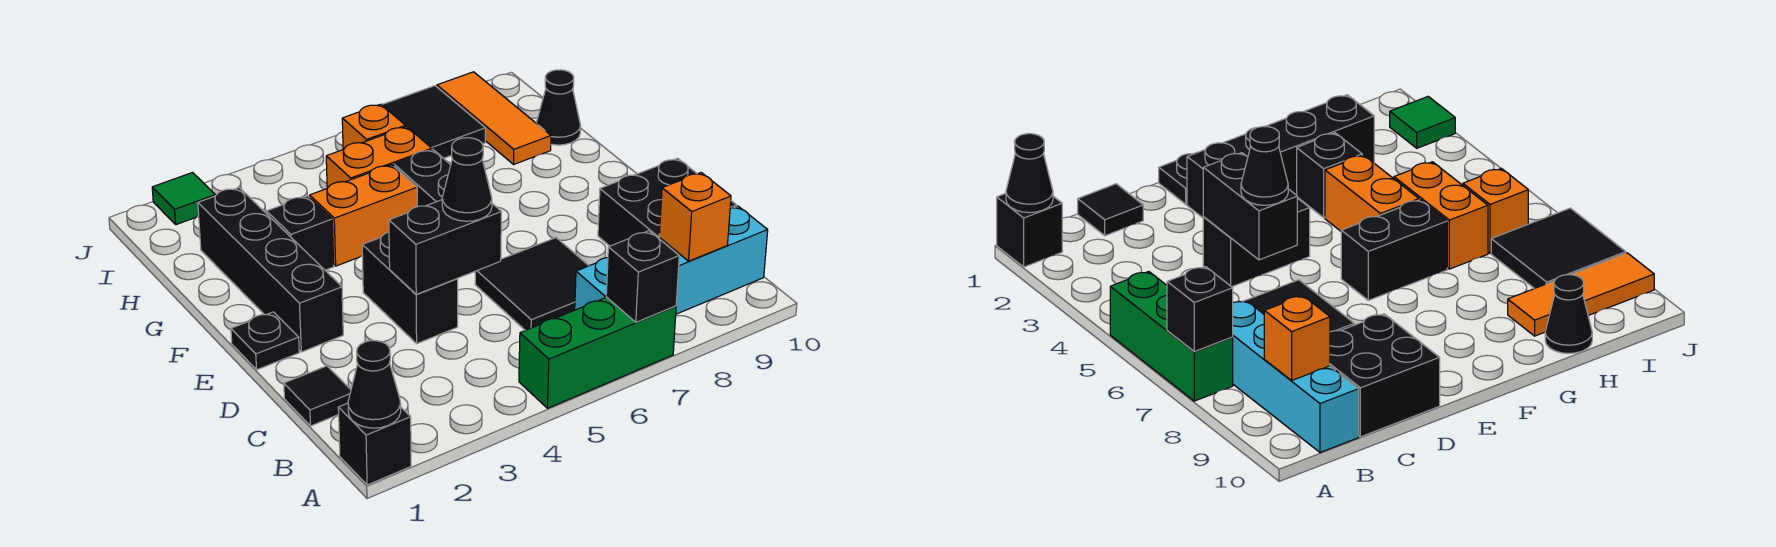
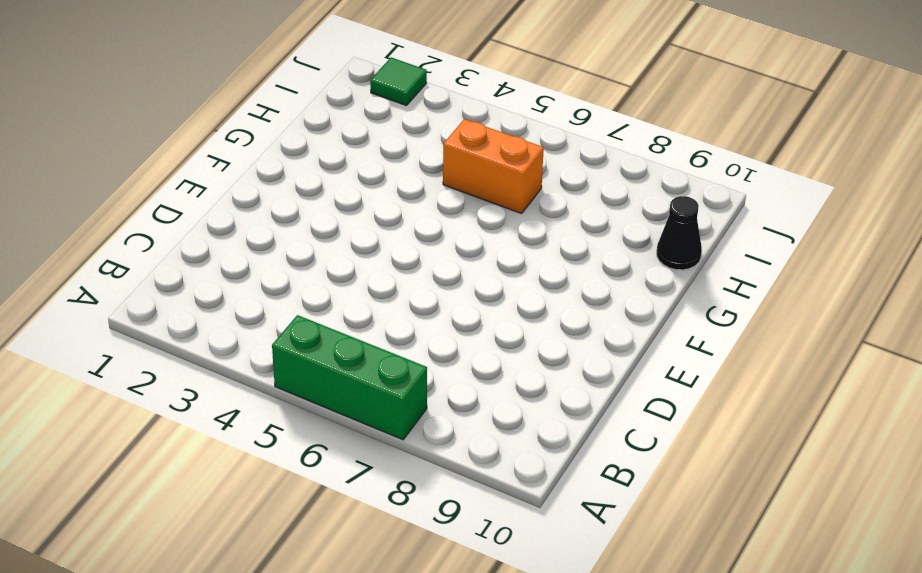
none -> black 1x1 brick [338,403,411,485]
none -> cyan 1x4 brick [575,206,768,314]
none -> black 1x1 tile [284,366,351,426]

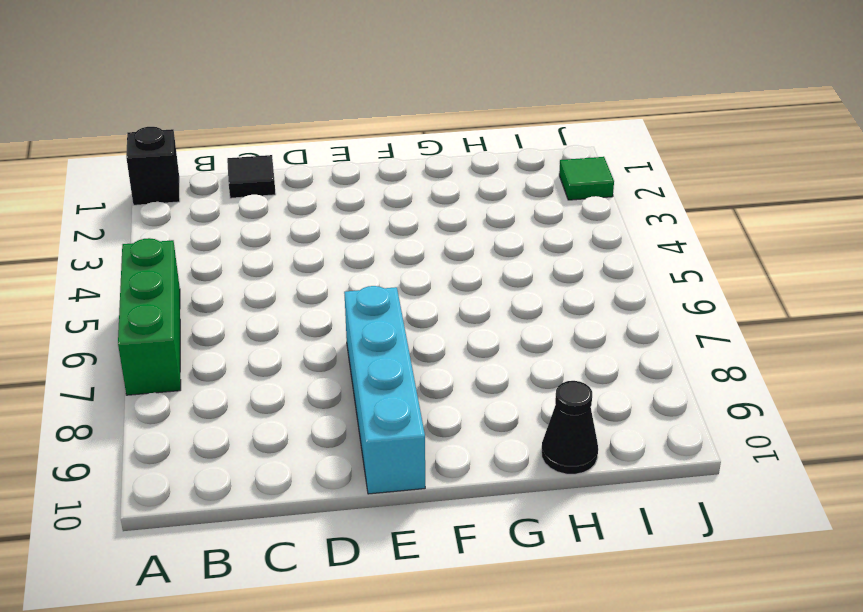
cyan 1x4 brick [344,286,425,494] -> cyan 1x4 brick moved to [575,206,768,314]
none -> black 2x2 tile [475,238,589,330]
none -> black 2x2 brick [598,158,736,246]
none -> black 1x2 brick [362,232,458,343]

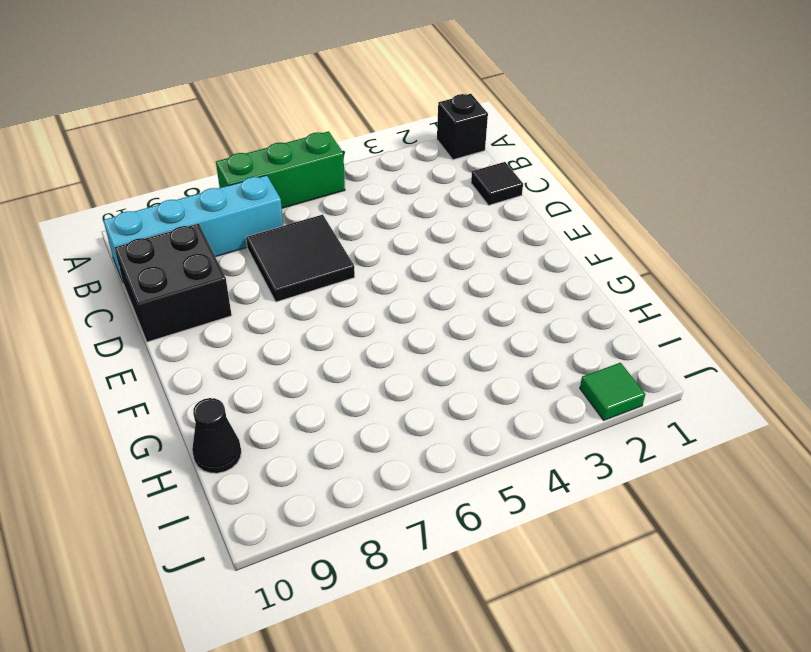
none -> black 1x2 brick [362,232,458,343]
none -> black 1x1 plate [231,312,299,370]
none -> black 1x4 brick [198,188,343,352]

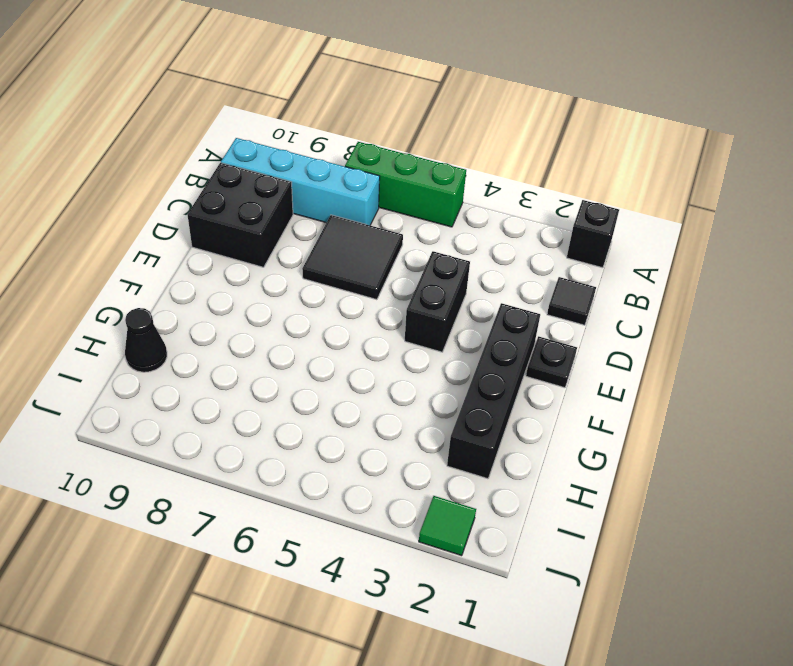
none -> black 1x2 brick [394,150,451,207]
none -> black 1x1 brick [266,196,334,270]
none -> orange 1x2 brick [310,165,417,266]

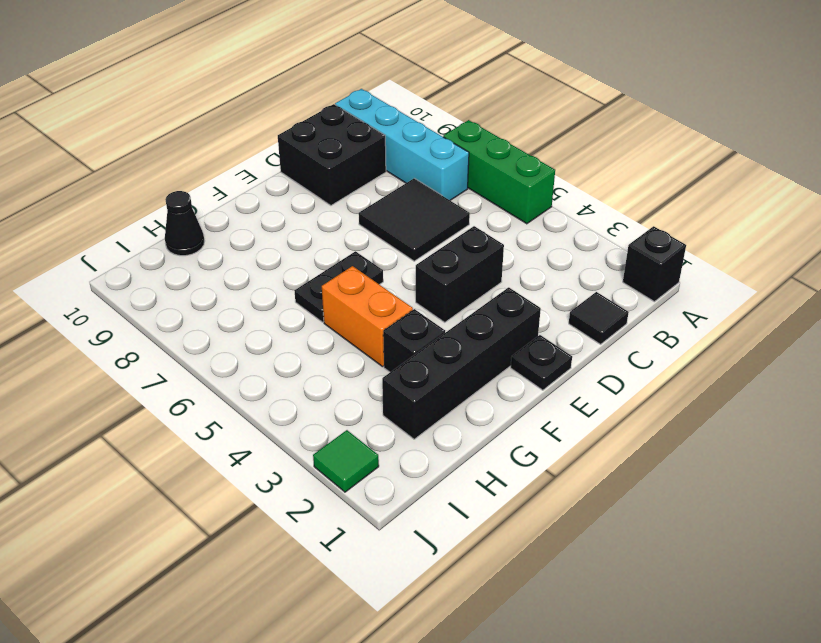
black 1x2 plate [294,251,383,322] -> black 1x2 brick [394,150,451,207]
none -> orange 1x2 brick [326,127,432,188]
none -> orange 1x3 tile [437,72,551,164]
none -> orange 1x1 brick [342,104,406,149]

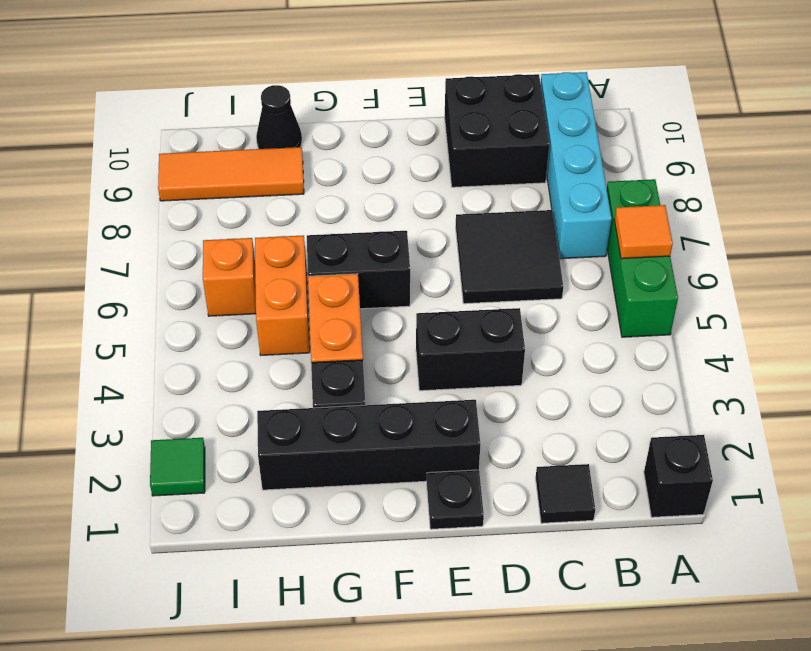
orange 1x1 tile [614,205,673,259] -> none
none -> black 2x2 tile [382,86,485,158]
none -> black 1x1 cone [348,341,401,428]
none -> black 1x1 brick [606,231,679,322]

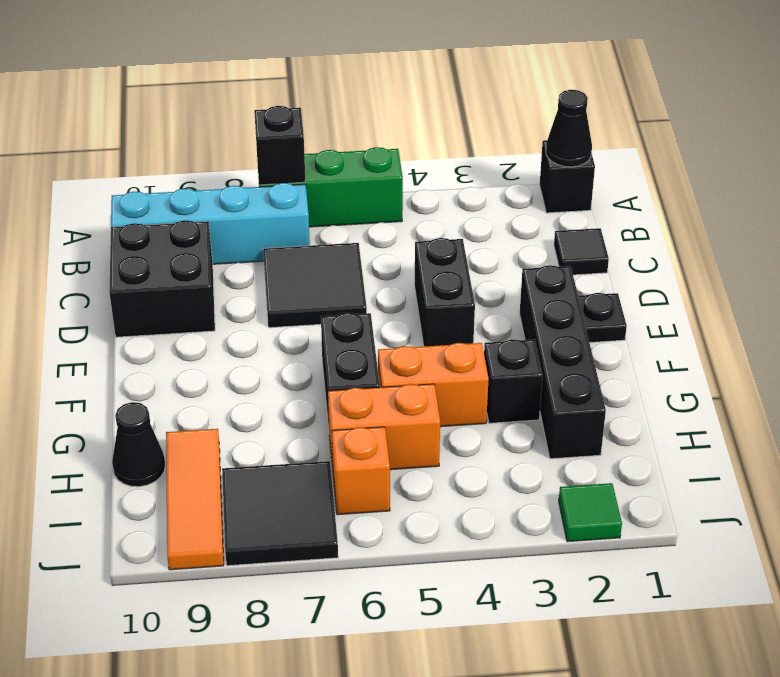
none -> orange 1x1 brick [659,173,731,261]
none -> black 1x2 brick [389,200,501,294]
none -> black 1x1 cone [442,138,492,221]

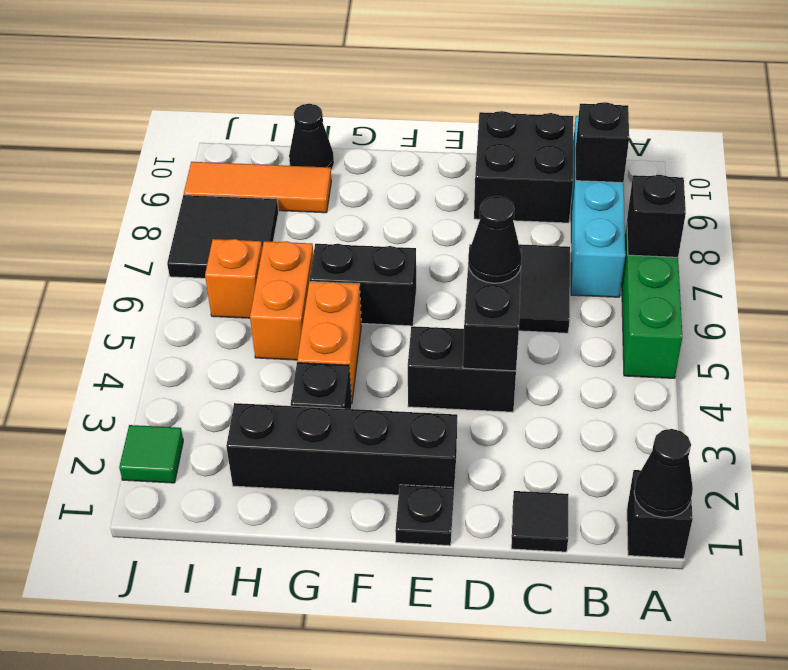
black 1x1 brick [576,102,629,183] -> orange 1x1 brick [659,173,731,261]

